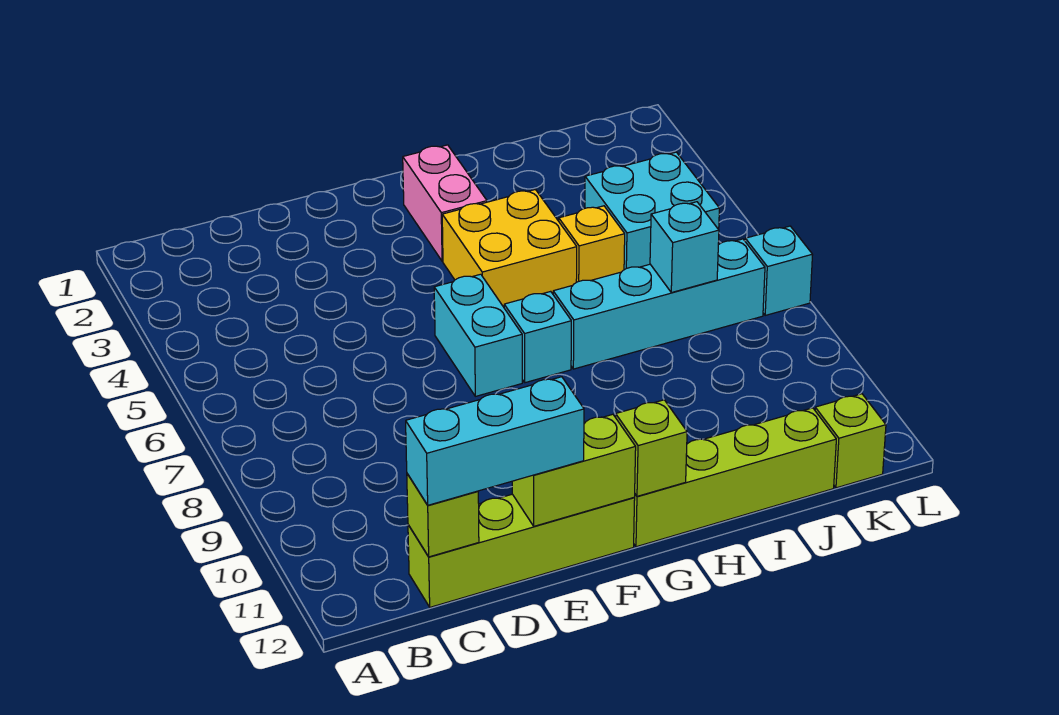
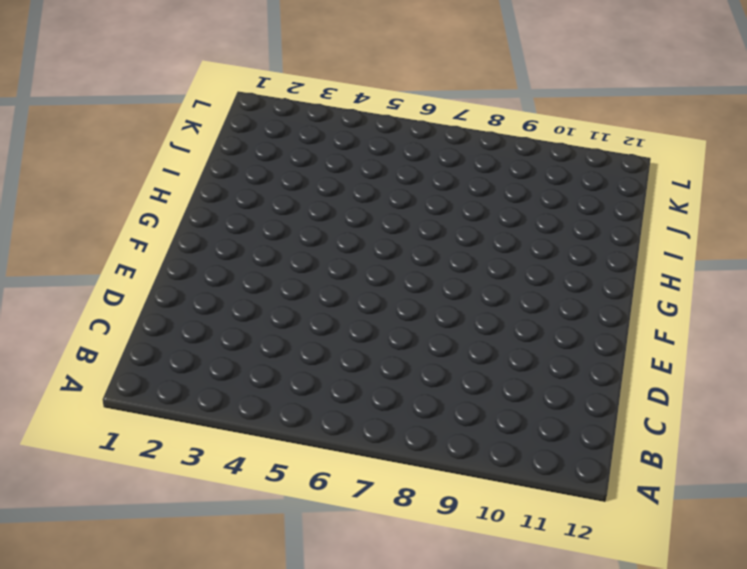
none -> lime 1x4 brick [408,494,635,607]
none -> cyan 1x2 brick [434,274,522,396]
none -> pink 1x2 brick [403,145,487,261]

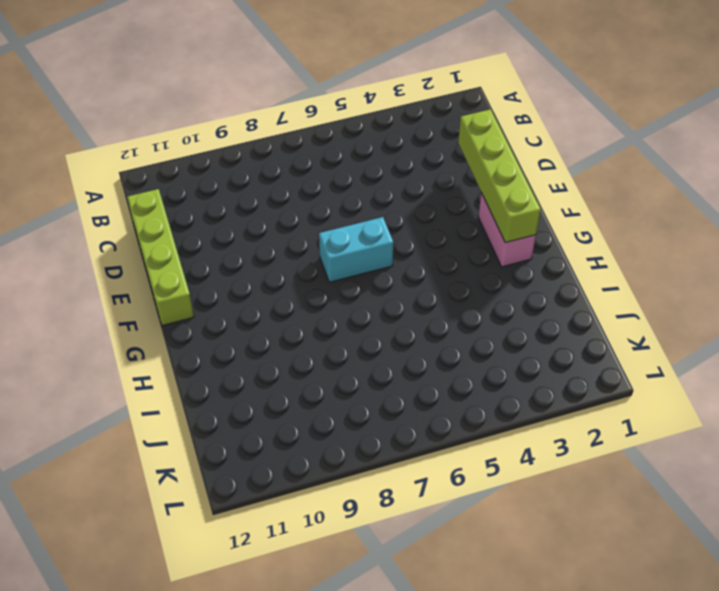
lime 1x4 brick [458,109,541,243] -> lime 1x4 brick moved to [634,408,836,547]
pink 1x2 brick [478,193,536,267] -> pink 1x2 brick turned to [403,145,487,261]
none -> yellow 2x2 brick [442,190,577,307]
none -> cyan 1x1 brick [504,291,571,383]
none -> cyan 1x4 brick [553,239,765,369]

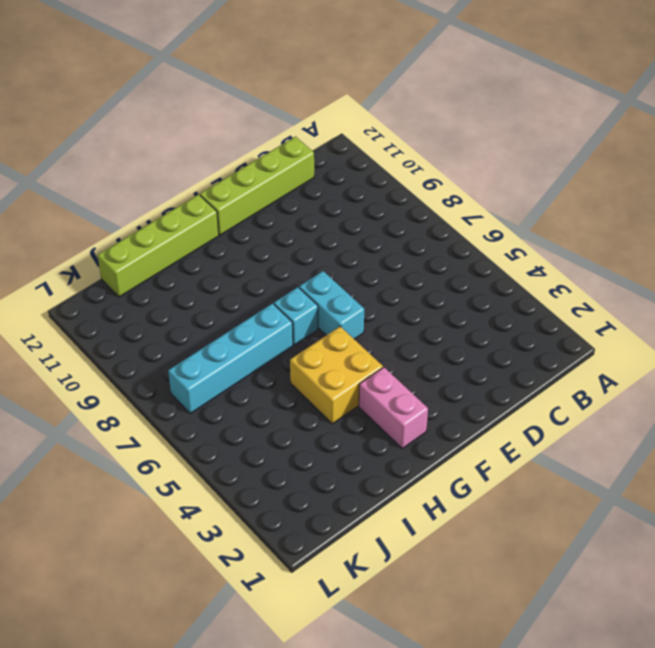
none -> yellow 1x1 brick [559,206,625,282]
none -> cyan 2x2 brick [585,152,719,270]
none -> lime 1x1 brick [815,394,886,488]

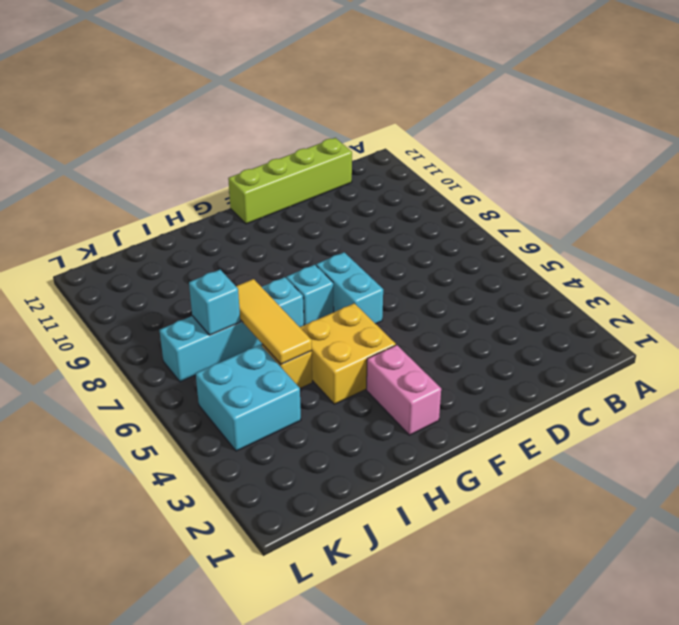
yellow 1x3 tile [236,279,312,364] -> none
none -> lime 1x4 brick [634,408,836,547]
none -> lime 1x1 brick [815,394,886,488]
none -> cyan 1x1 brick [745,226,813,315]

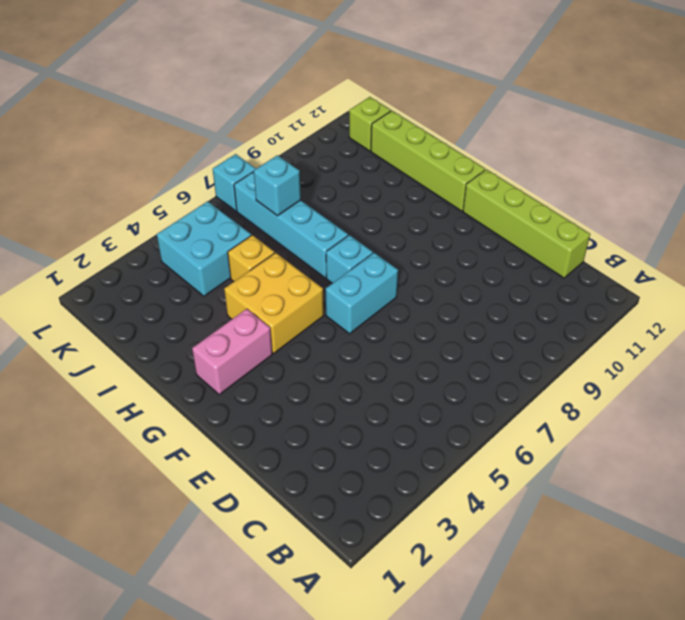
none -> lime 1x1 brick [407,474,479,557]
none -> lime 1x2 brick [512,414,636,526]
none -> lime 1x1 brick [616,400,687,496]

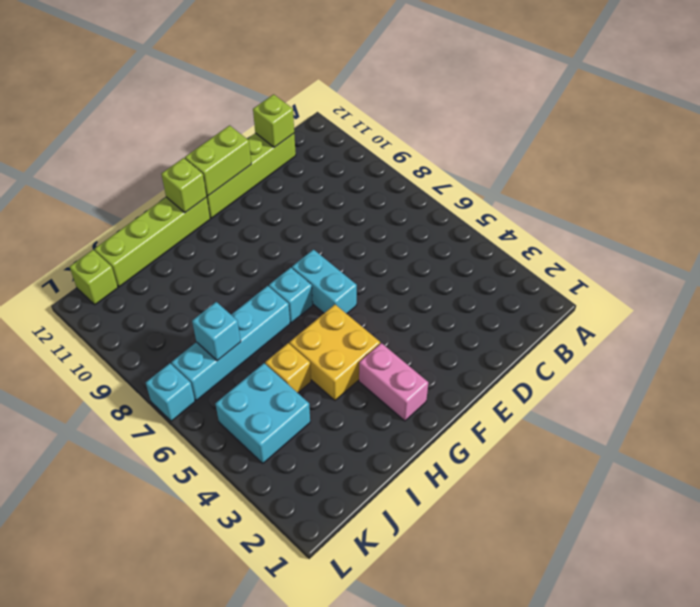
none -> cyan 1x3 brick [406,377,584,505]

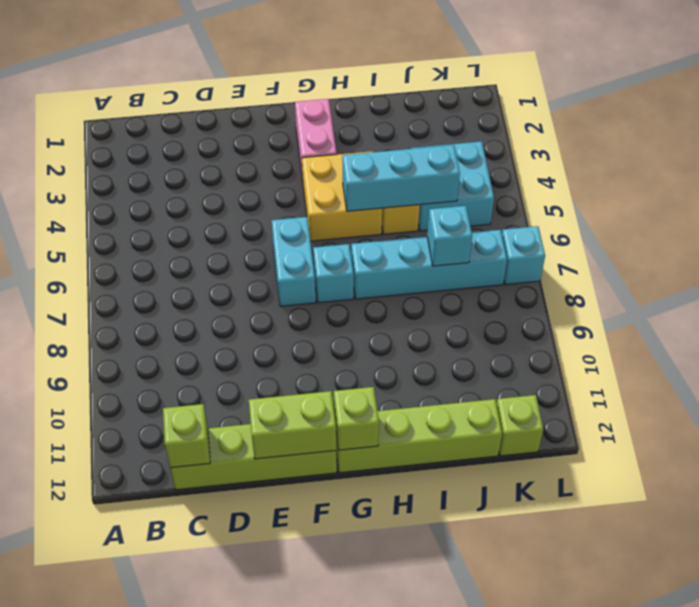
cyan 1x3 brick [342,145,460,211] -> cyan 1x3 brick moved to [406,377,584,505]

